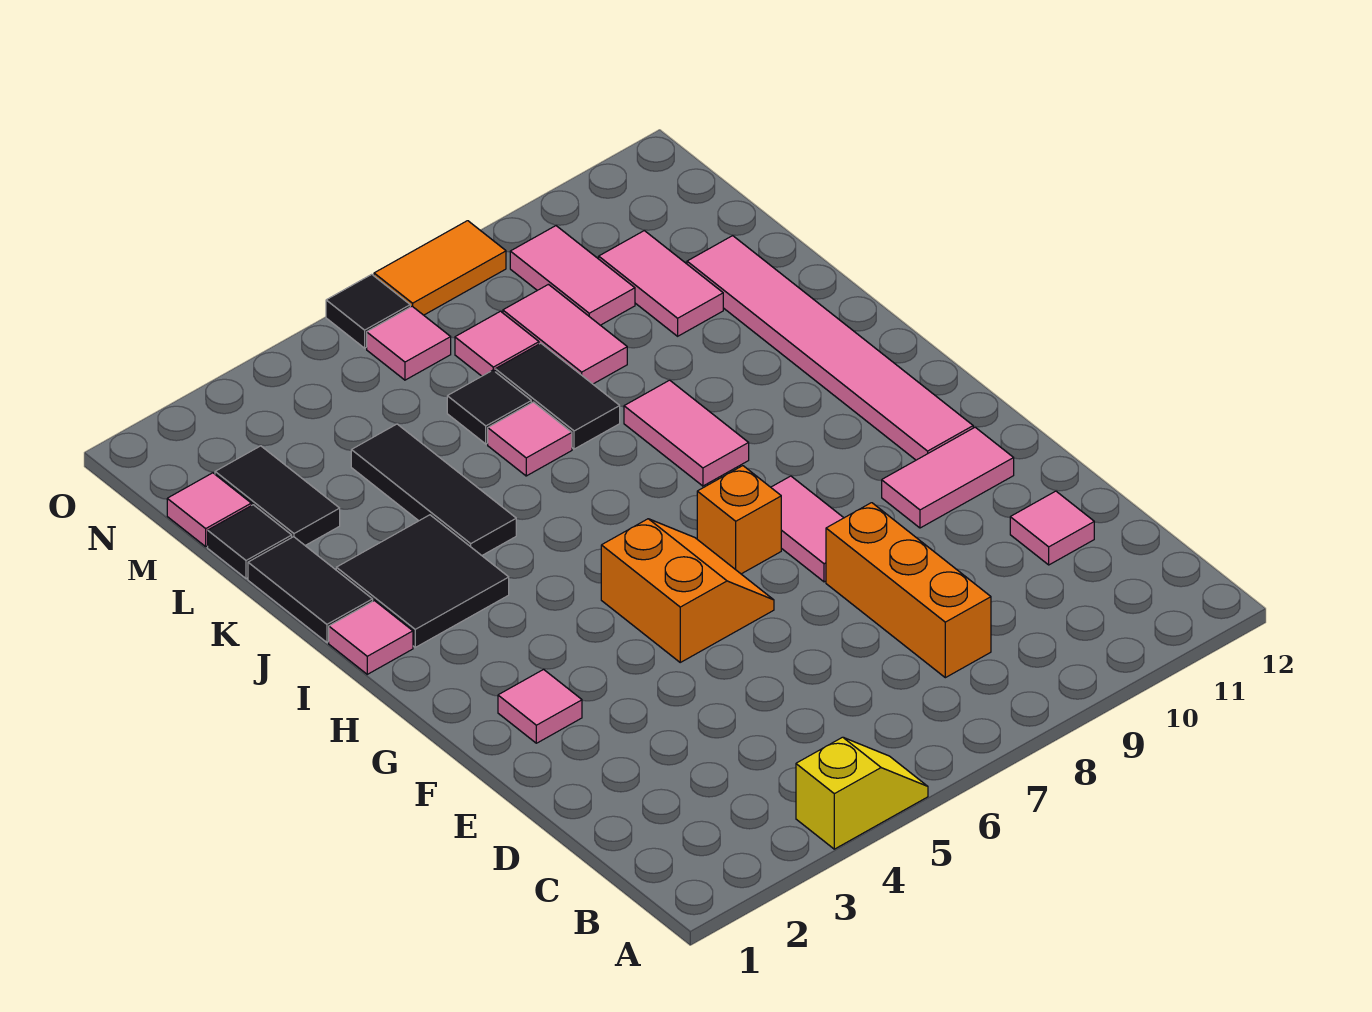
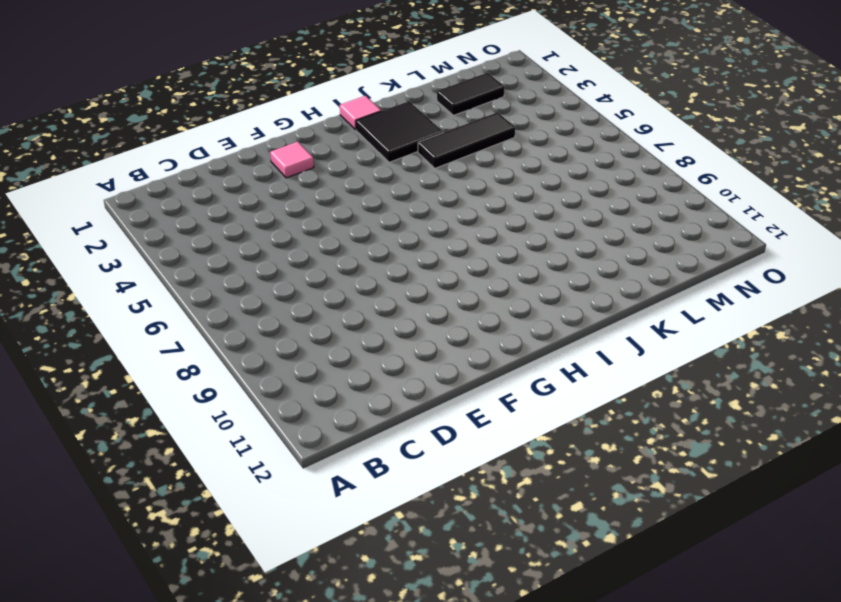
none -> yellow 1x2 slope [796,737,928,849]
none -> orange 1x3 brick [826,503,991,678]
none -> pink 1x1 tile [1010,491,1094,565]

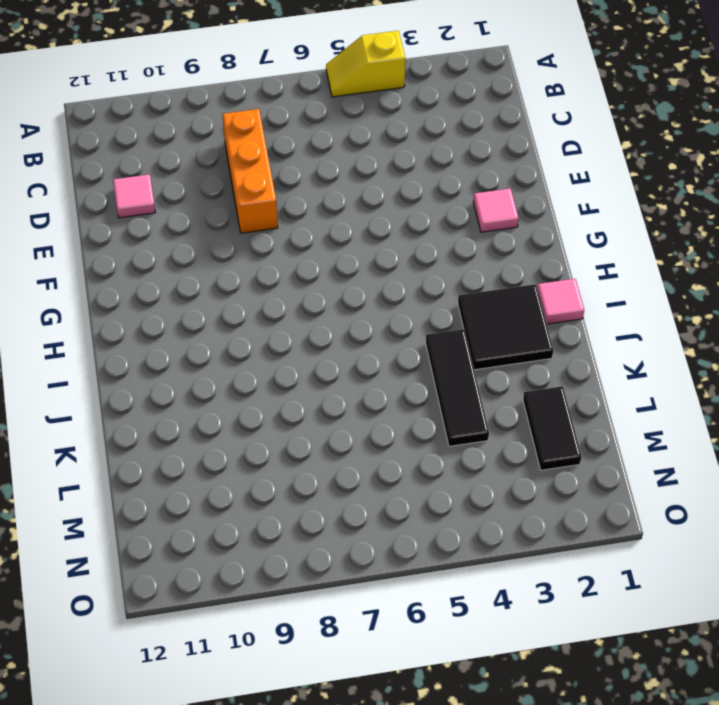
none -> orange 2x2 slope [601,519,774,662]
none -> pink 1x2 tile [771,476,843,582]
none -> pink 1x2 tile [882,427,1014,528]

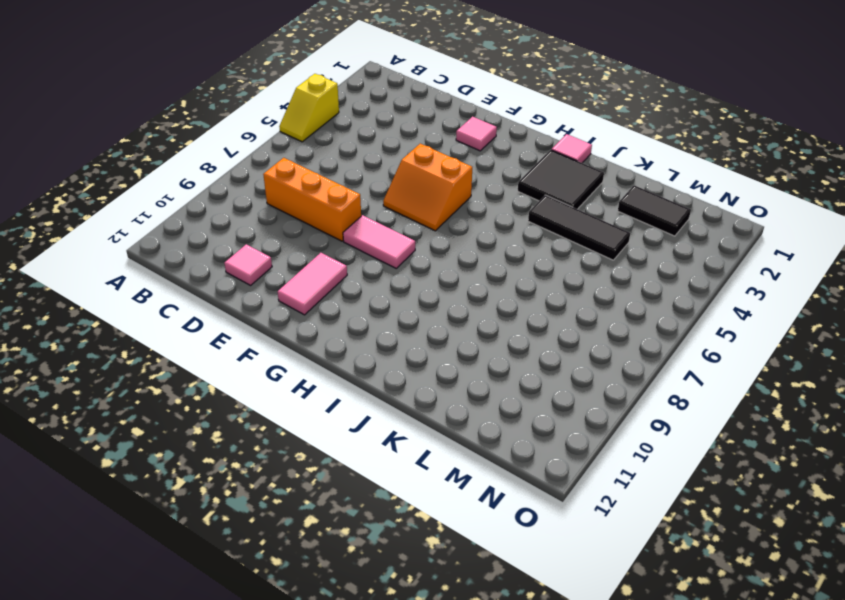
none -> orange 1x1 brick [697,466,781,574]
none -> pink 1x6 tile [687,236,973,460]
none -> pink 1x2 tile [624,380,749,486]

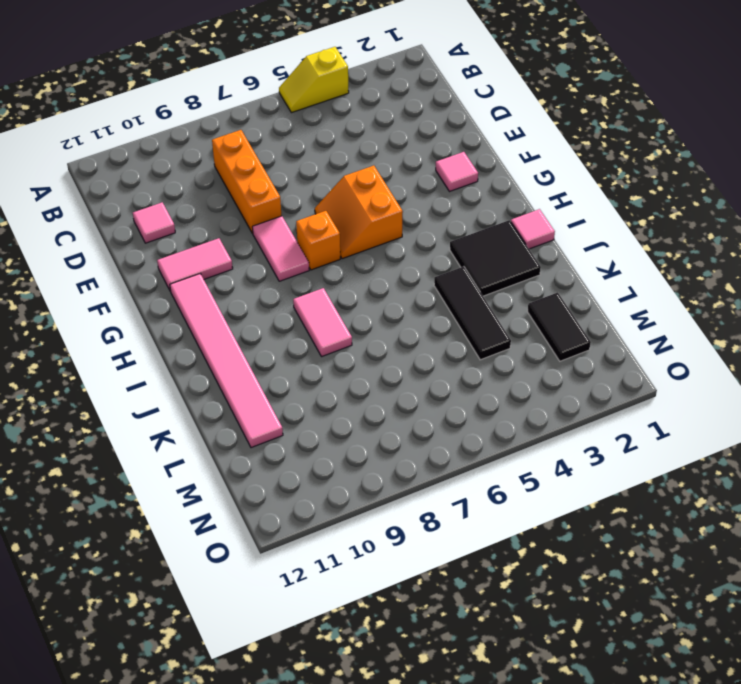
none -> black 1x2 tile [248,537,373,642]
none -> pink 1x1 tile [488,402,572,476]
none -> black 1x2 tile [495,343,620,449]

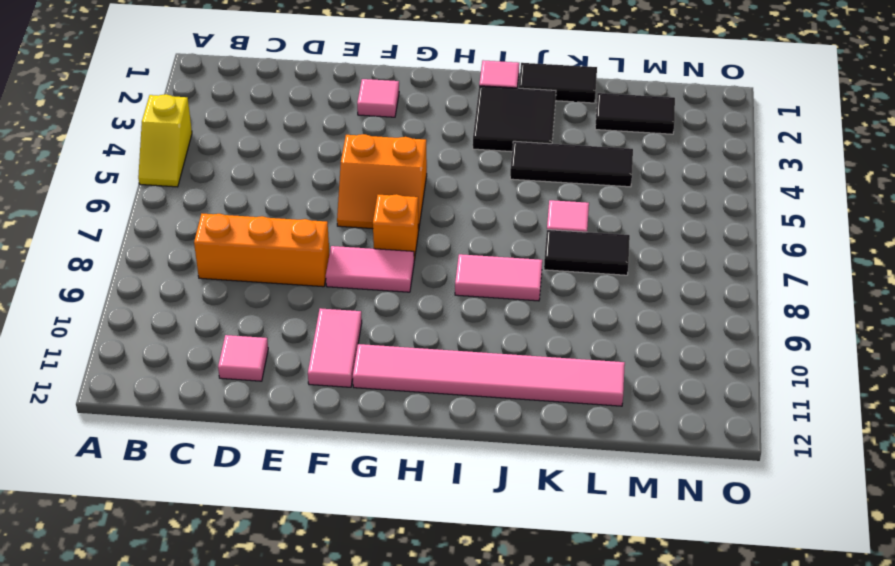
none -> black 1x1 tile [208,505,292,579]
none -> black 1x1 tile [447,370,531,444]
none -> pink 1x2 tile [503,284,627,384]

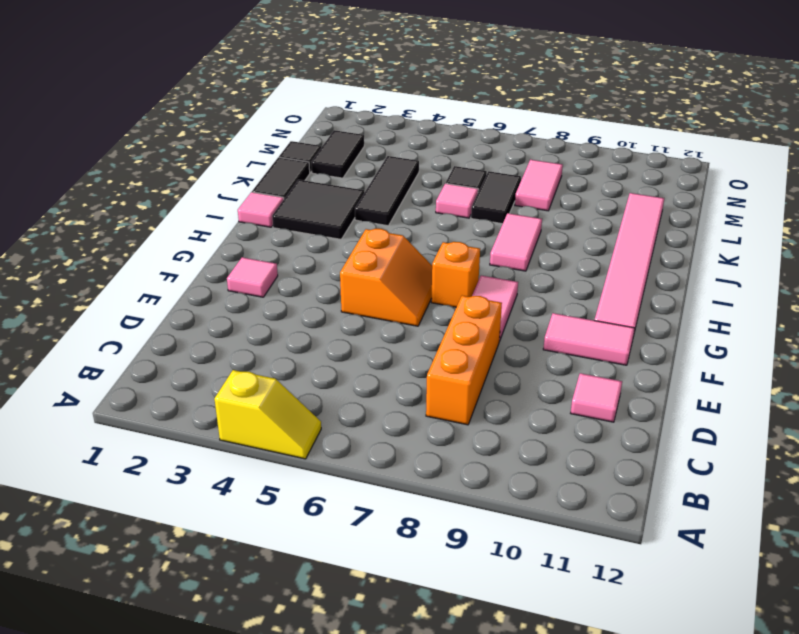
none -> pink 1x2 tile [599,231,723,336]
none -> pink 1x1 tile [167,473,251,546]
none -> pink 1x1 tile [455,311,539,376]

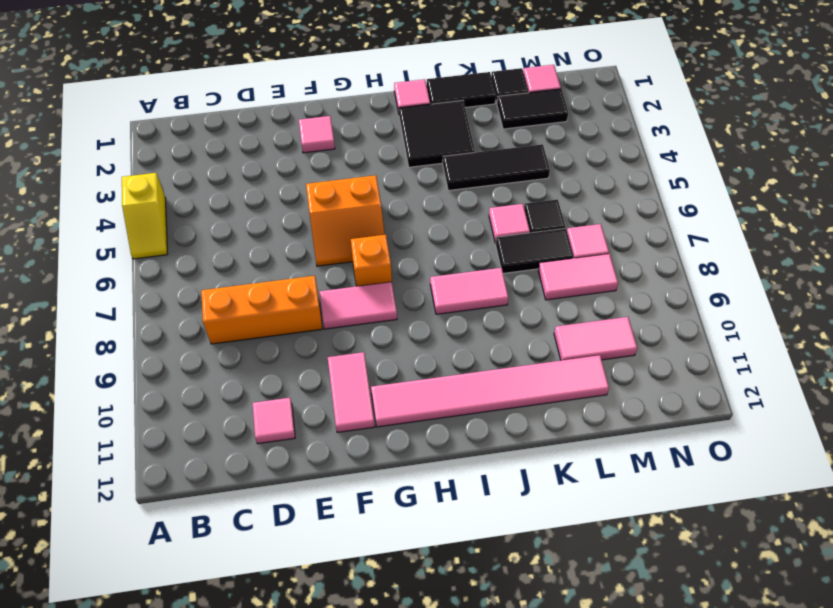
none -> pink 1x2 tile [510,226,635,325]
none -> pink 1x1 tile [367,306,451,380]
none -> black 1x1 tile [326,274,410,348]

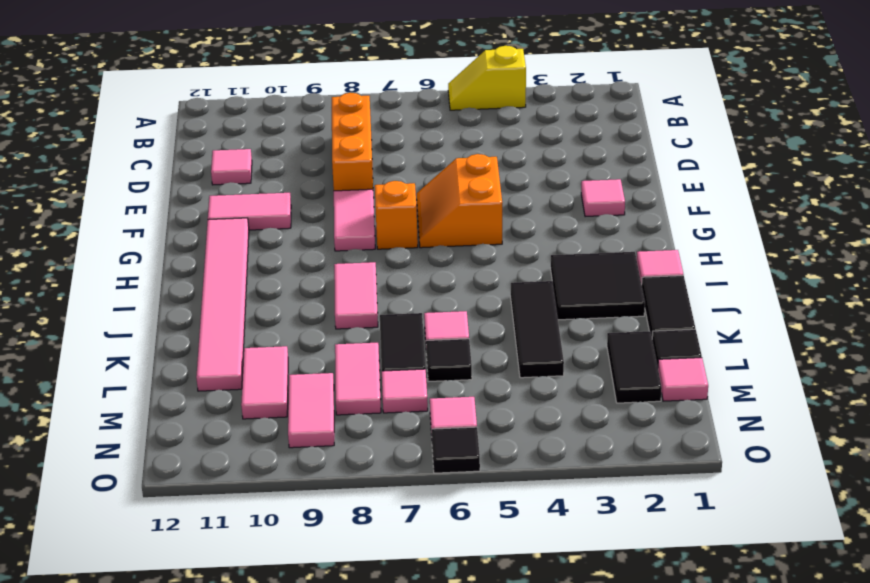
none -> orange 1x2 tile [374,221,506,315]

